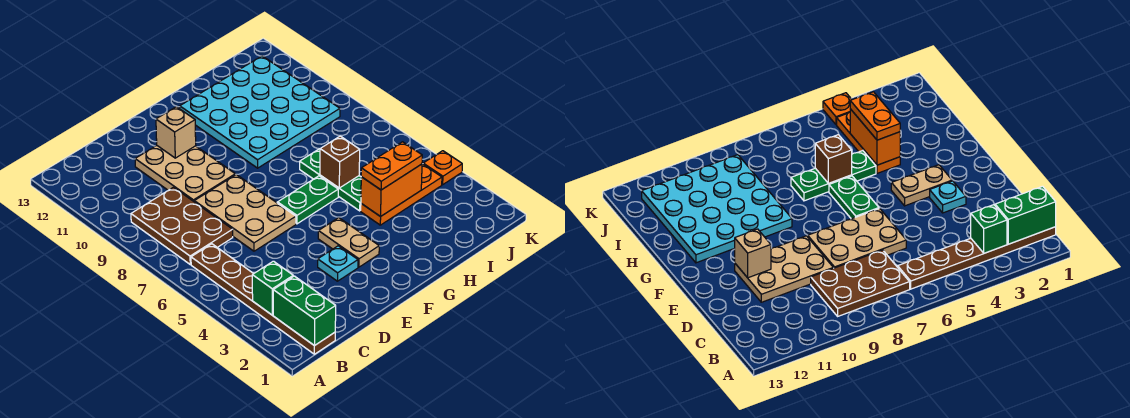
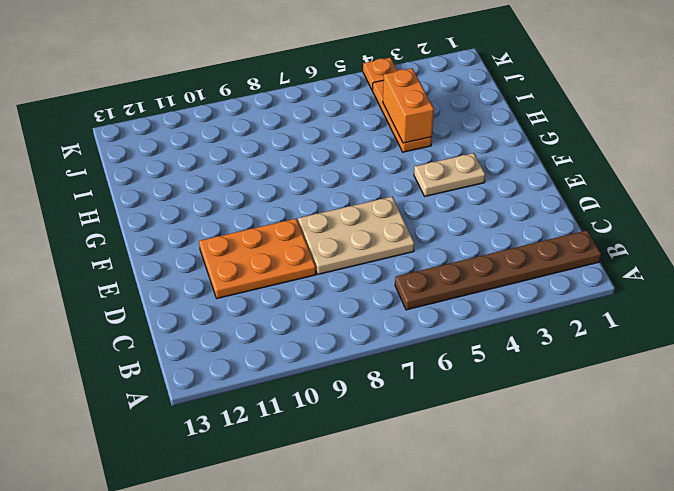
orange 2x3 plate [199,219,316,298] -> tan 2x3 plate [135,146,235,201]
none -> brown 2x3 plate [131,187,233,264]
none -> cyan 1x1 plate [318,246,358,281]
none -> green 1x2 plate [278,176,338,224]

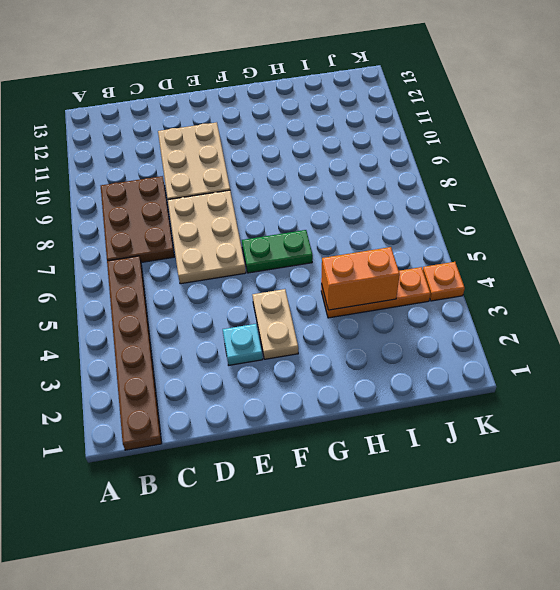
none -> cyan 4x4 plate [180,56,340,168]
none -> green 1x3 plate [300,149,361,211]
none -> green 1x2 brick [273,276,336,346]

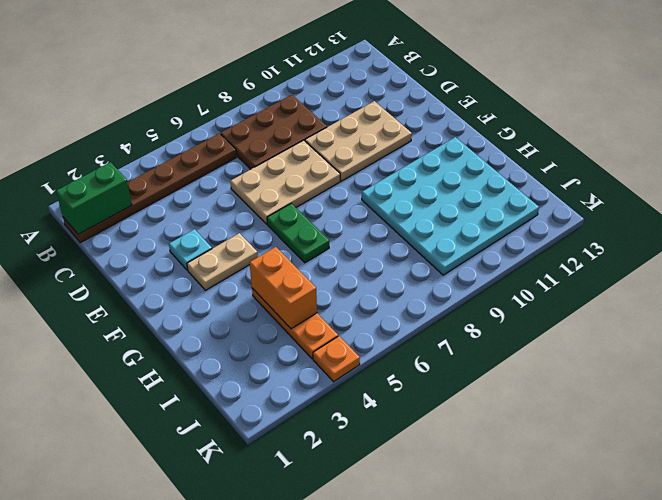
none -> green 1x3 plate [300,149,361,211]
none -> green 1x1 brick [252,261,293,315]
none -> tan 1x1 brick [156,107,196,158]

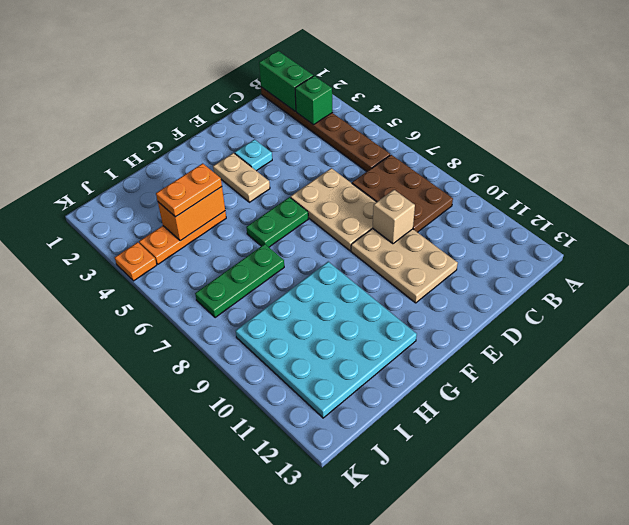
tan 1x1 brick [373,190,415,244] -> tan 1x1 brick moved to [156,107,196,158]
green 1x3 plate [195,244,284,318] -> green 1x3 plate turned to [300,149,361,211]
none -> brown 1x1 brick [320,136,360,188]

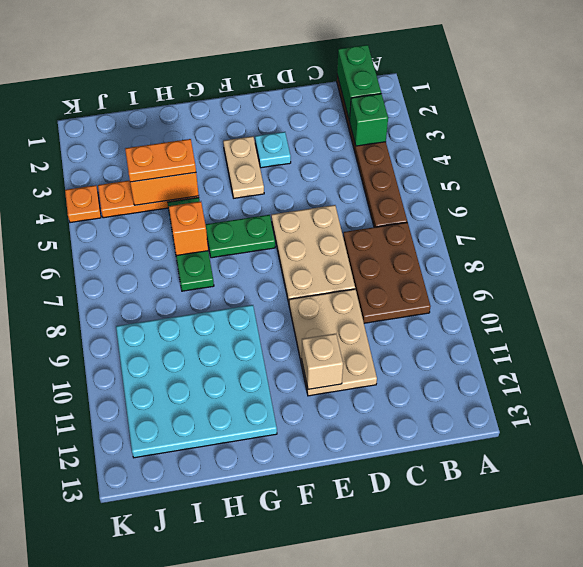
orange 1x1 brick [169,202,208,256] -> brown 1x1 brick [320,136,360,188]

